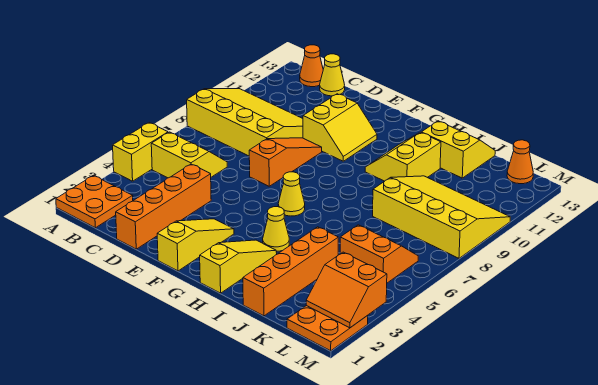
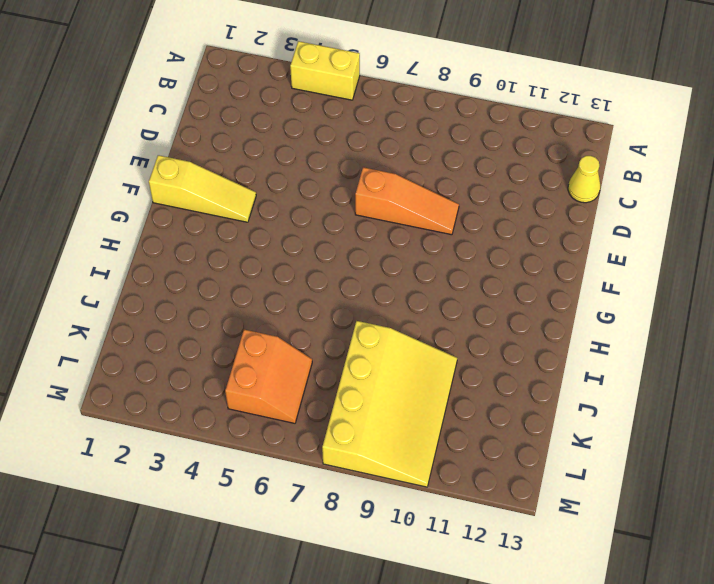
none -> orange 2x2 plate [56,176,133,228]
none -> yellow 3x4 slope [187,89,303,156]
none -> yellow 2x2 slope [151,132,227,178]

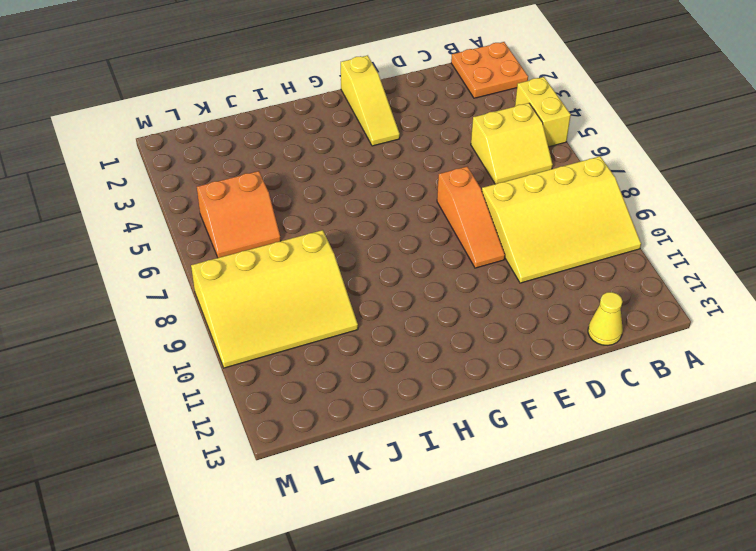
none -> orange 1x1 cone [300,45,323,87]
none -> orange 1x4 brick [116,164,211,249]
none -> yellow 2x2 slope [303,94,377,161]

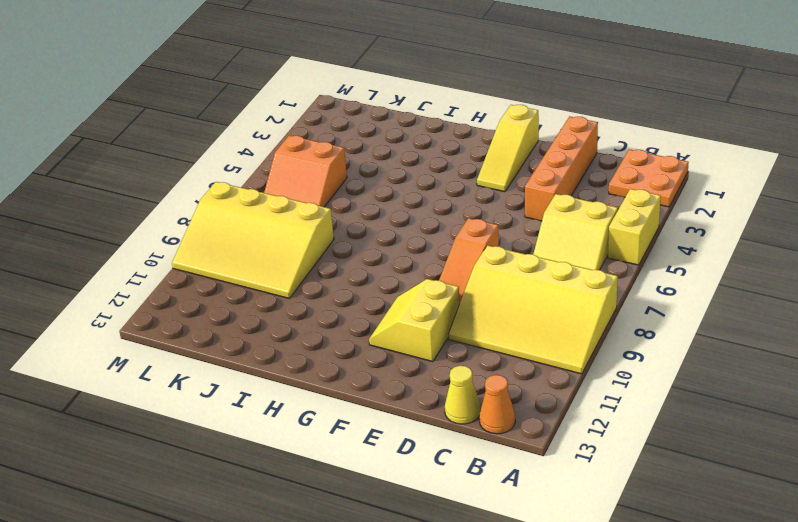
none -> yellow 1x1 cone [278,172,305,216]
none -> yellow 1x3 slope [200,240,277,293]
none -> yellow 1x1 cone [263,207,289,252]

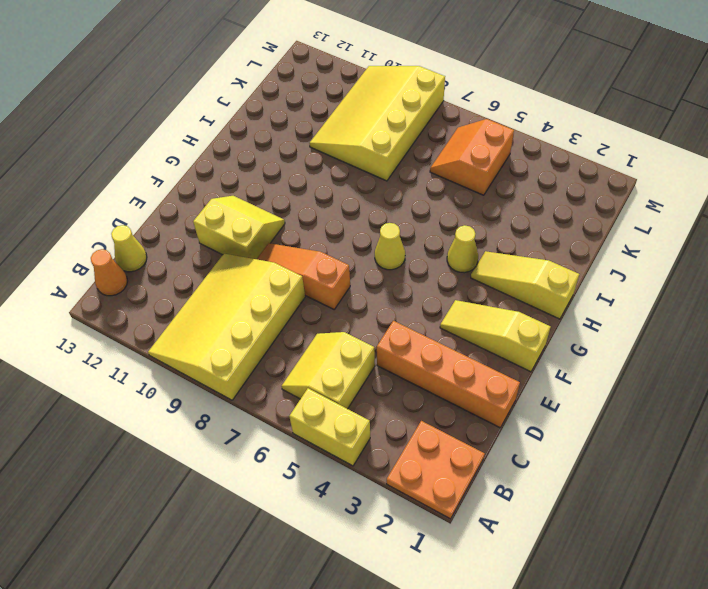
none -> yellow 2x2 slope [365,132,441,181]
none -> yellow 2x2 slope [421,121,495,178]
none -> orange 1x4 brick [243,227,338,316]

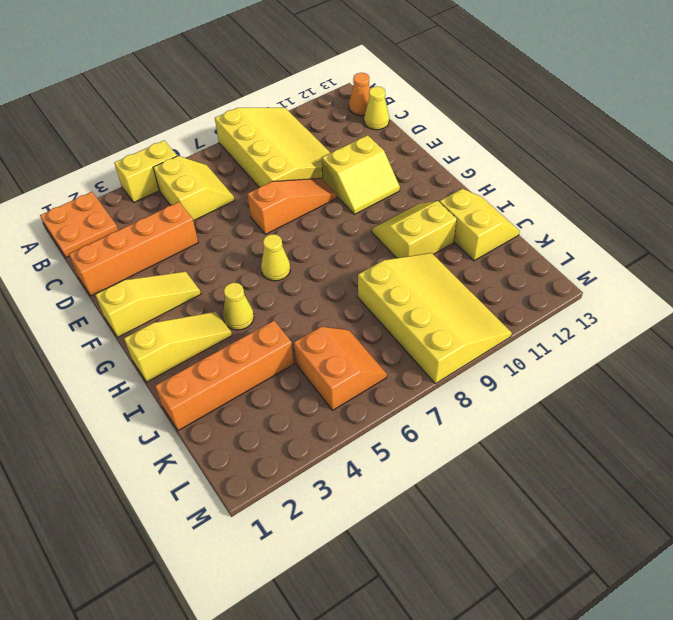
none -> orange 2x2 plate [287,306,368,351]
none -> orange 1x1 cone [507,140,533,184]
none -> orange 2x2 slope [306,252,387,328]

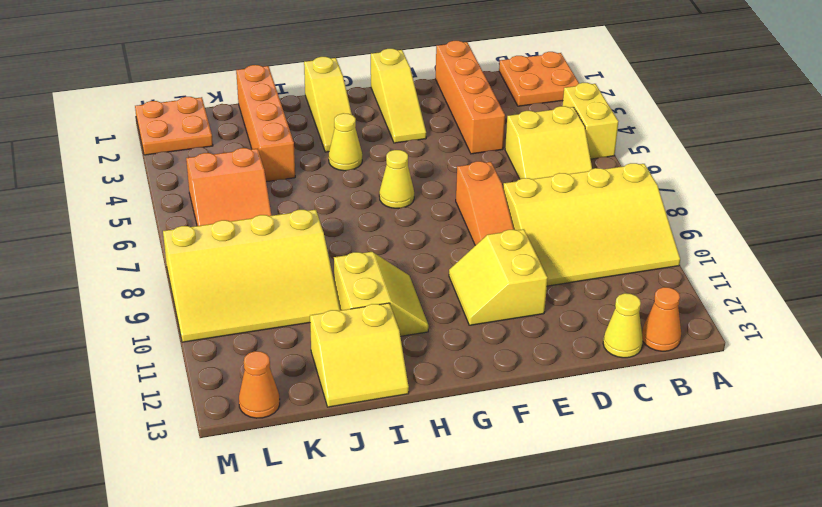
none -> orange 2x2 slope [306,252,387,328]

